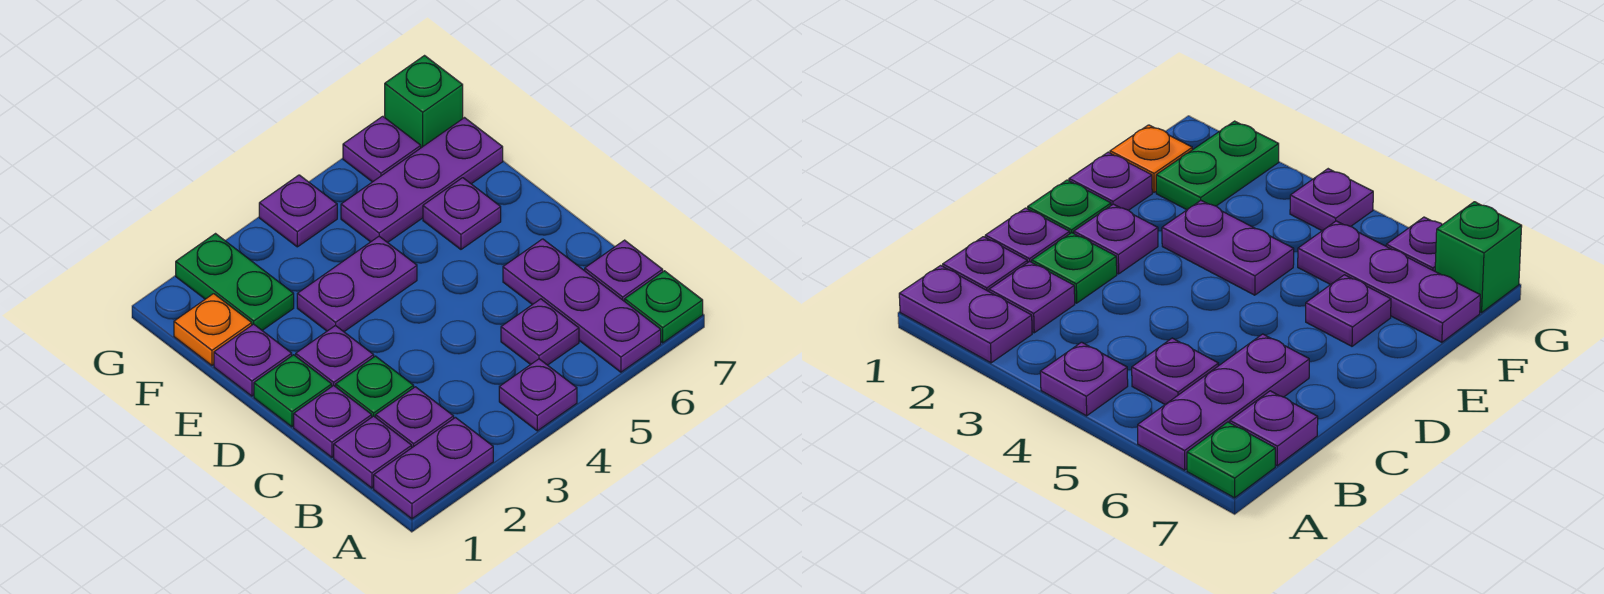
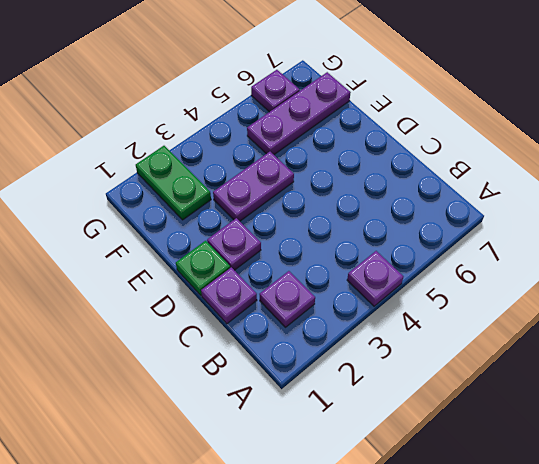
none -> purple 1x2 plate [374,418,493,519]
none -> purple 1x3 plate [503,239,661,372]
none -> green 1x1 plate [625,271,703,343]

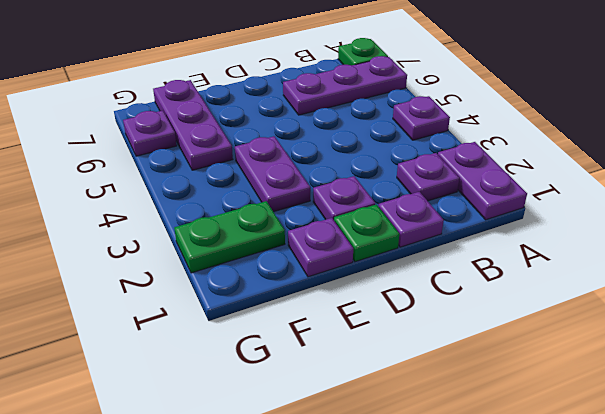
none -> purple 1x1 plate [334,416,412,488]
none -> purple 1x1 plate [501,299,579,365]
none -> purple 1x1 plate [585,240,663,301]

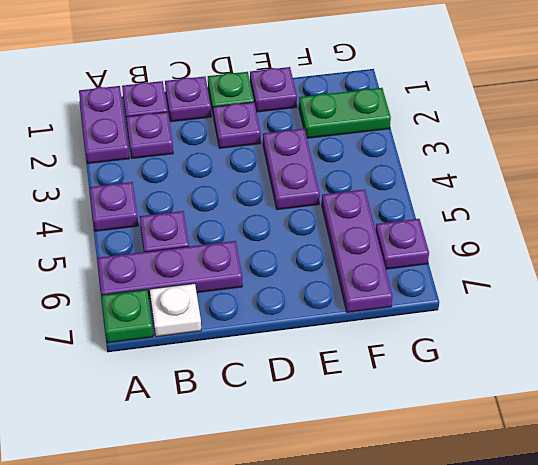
white 1x1 plate [150,283,201,337] -> purple 1x1 plate [585,240,663,301]
none -> green 1x1 plate [336,356,414,417]
none -> purple 1x1 plate [423,178,501,249]
none -> orange 1x1 plate [174,294,252,365]

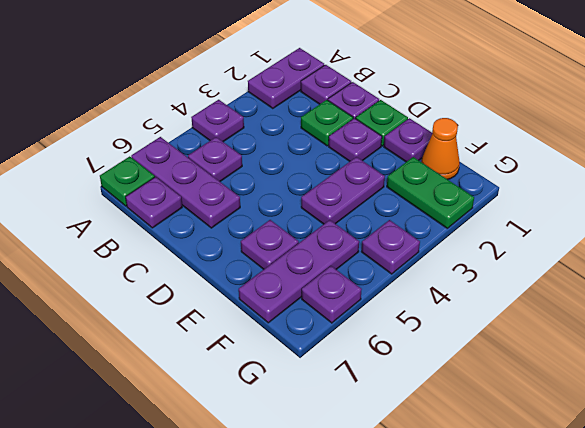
orange 1x1 cone [422,118,460,179] -> orange 1x1 plate [174,294,252,365]
none -> purple 1x1 plate [376,387,454,447]
none -> green 1x1 brick [385,56,463,148]

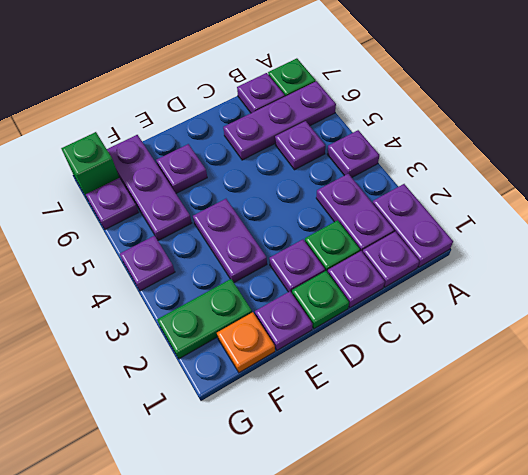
purple 1x2 plate [316,174,394,252] -> purple 1x1 plate [376,387,454,447]

